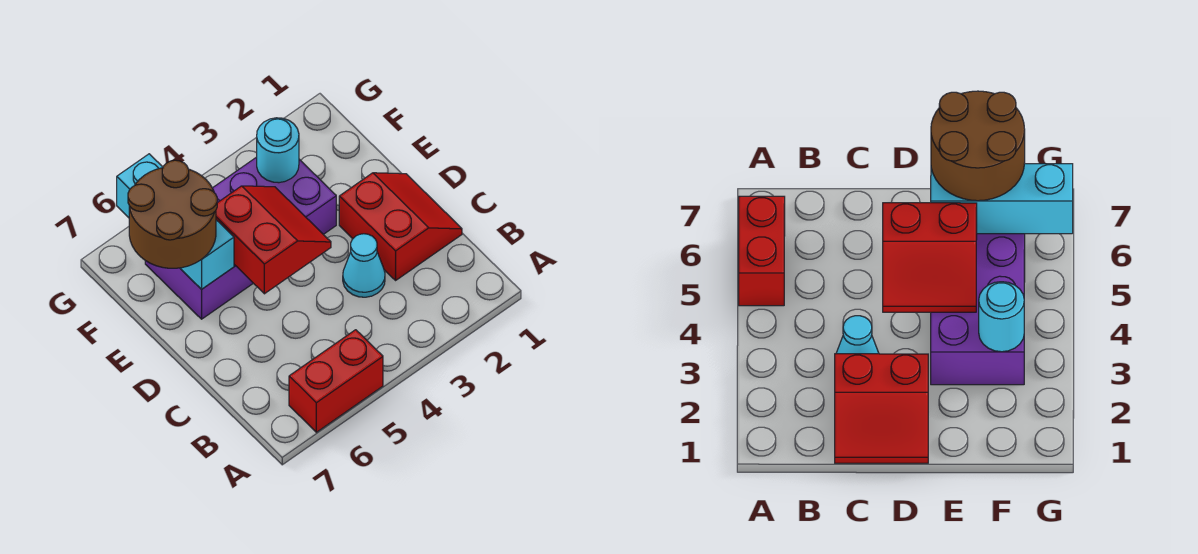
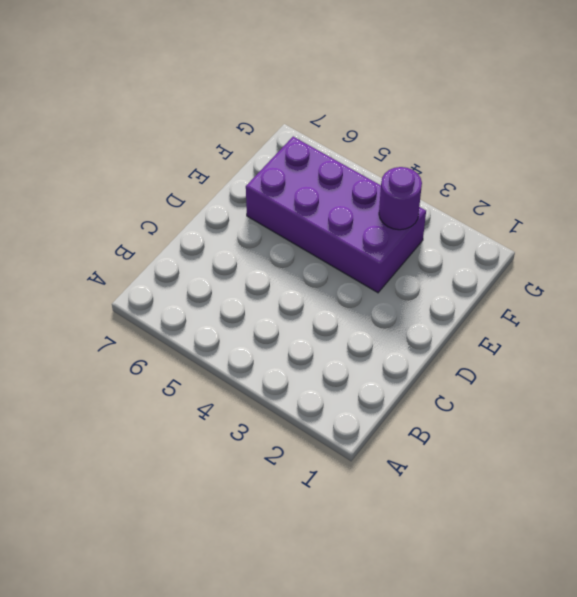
purple 1x1 round brick [379,167,422,230] -> cyan 1x1 round brick [257,118,299,183]
none -> red 1x2 brick [289,330,383,432]
none -> red 2x2 slope [339,173,462,280]

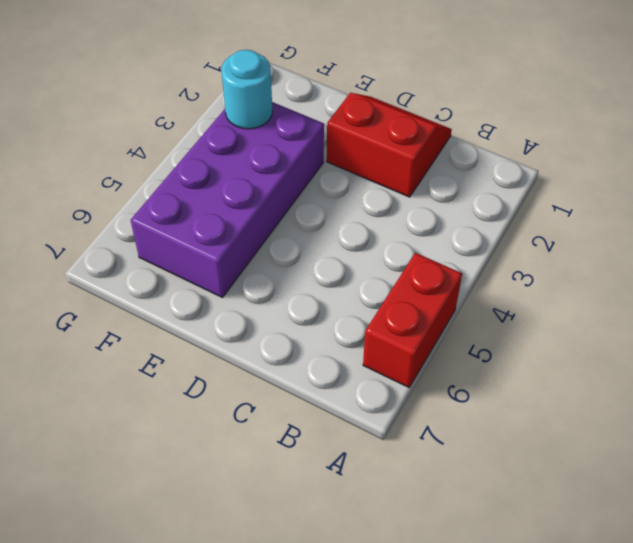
none -> cyan 1x1 cone [343,234,385,297]
none -> red 2x2 slope [216,186,331,294]

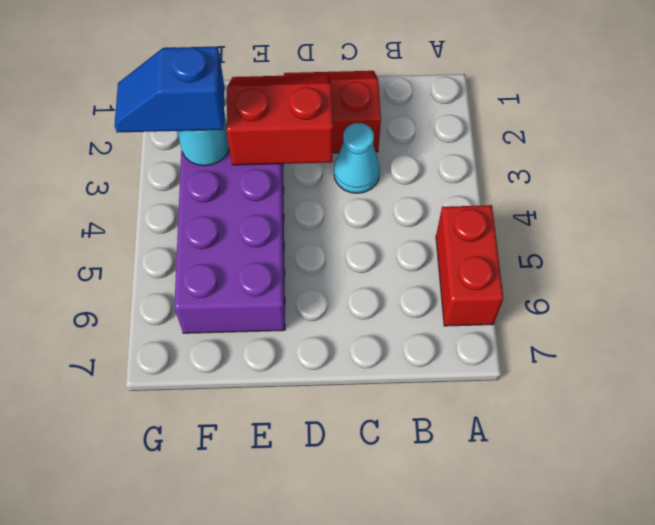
red 2x2 slope [226,75,333,165] -> red 2x2 slope moved to [216,186,331,294]
blue 1x2 slope [115,47,225,133] -> none
none -> cyan 1x3 brick [117,154,234,289]
none -> brown 2x2 round brick [128,160,217,268]

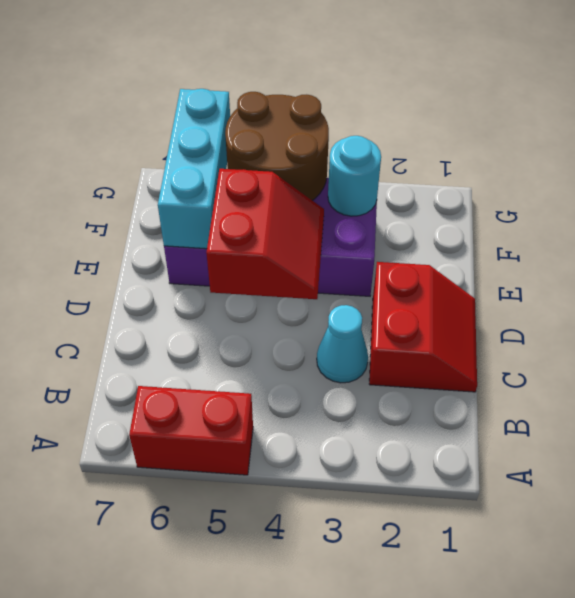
brown 2x2 round brick [225,92,329,200] -> brown 2x2 round brick moved to [128,160,217,268]

